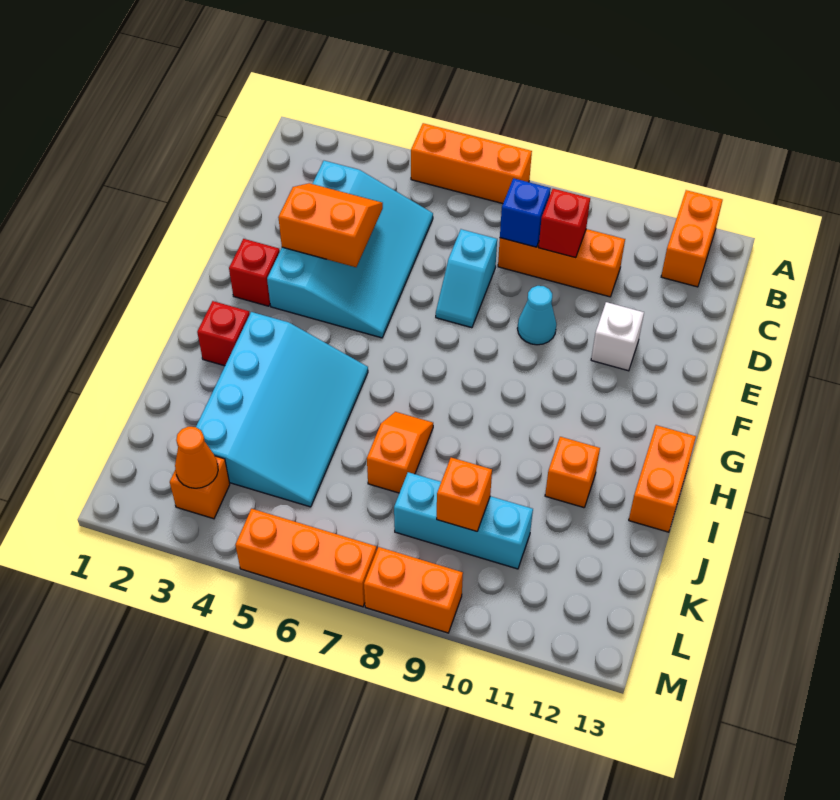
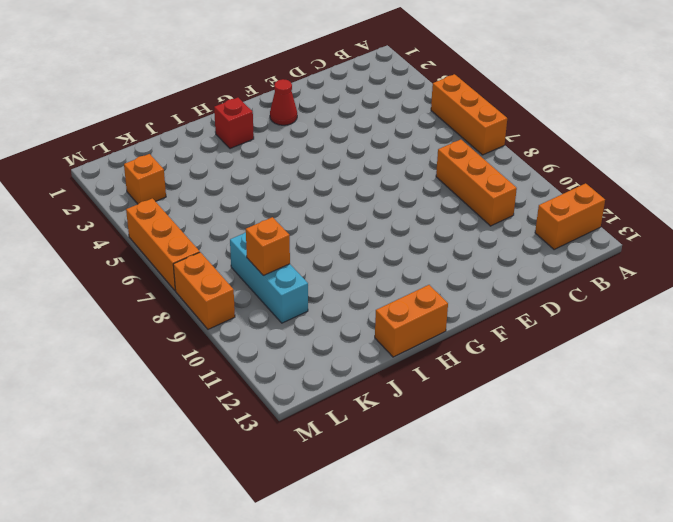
red 1x1 cone [270,79,297,125] -> red 1x1 brick [229,239,280,306]
none -> cyan 3x4 slope [267,161,433,338]
none -> cyan 1x2 slope [436,229,497,328]
none -> cyan 1x1 cone [517,286,556,345]

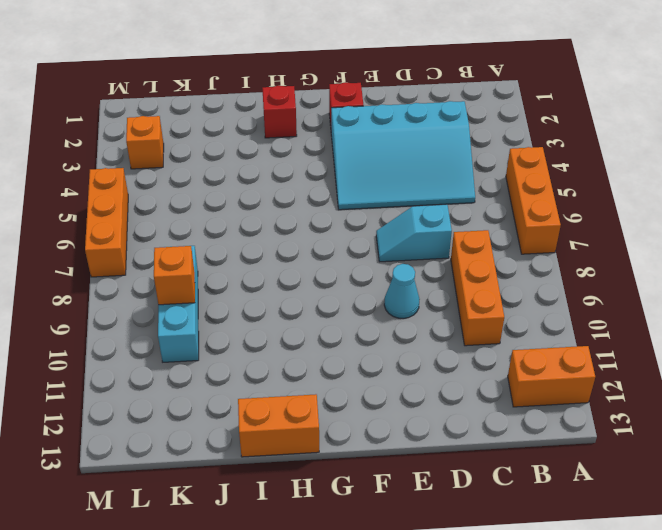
none -> white 1x1 brick [591,302,644,371]
none -> cyan 3x4 slope [196,312,368,507]
none -> orange 1x2 slope [367,412,433,493]

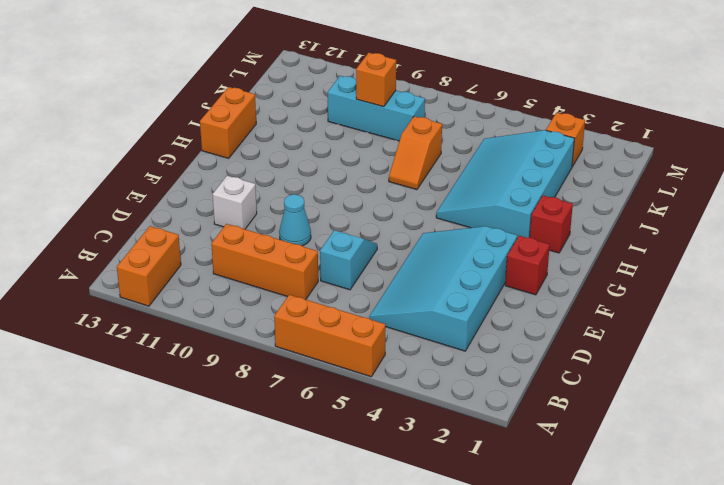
none -> orange 1x1 brick [545,437,600,508]
none -> orange 1x3 brick [236,509,377,607]
none -> orange 1x2 brick [364,547,463,633]

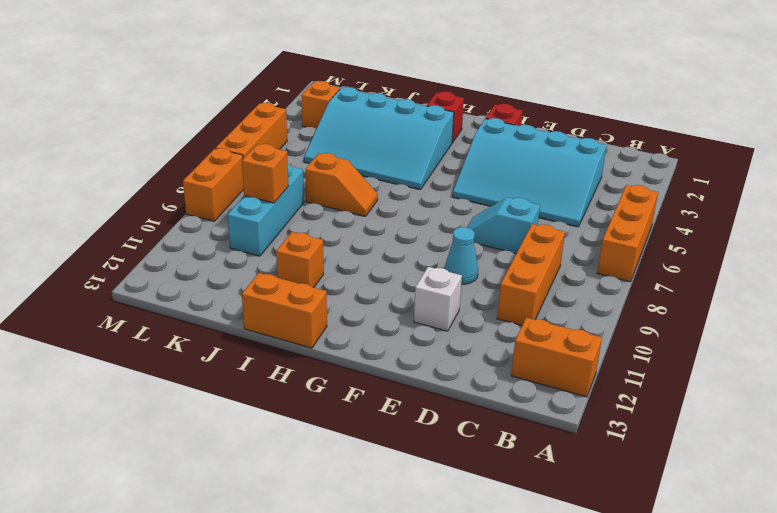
none -> blue 1x1 brick [500,178,551,247]
none -> red 1x1 brick [539,189,590,258]
none -> orange 2x2 slope [278,183,383,267]

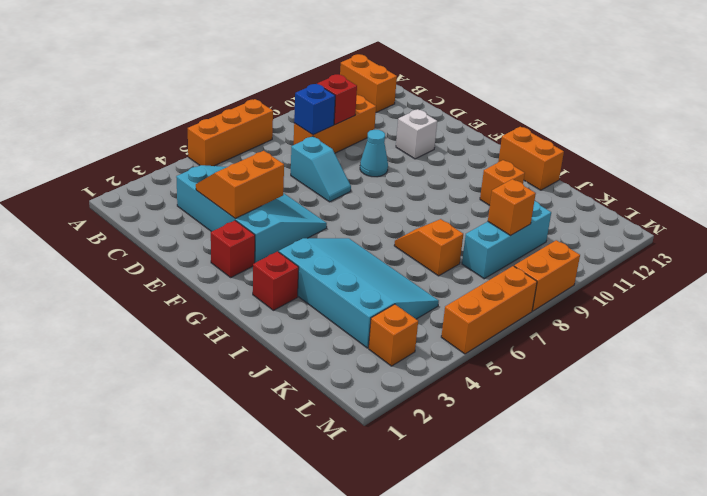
none -> orange 1x1 cone [175,427,218,488]

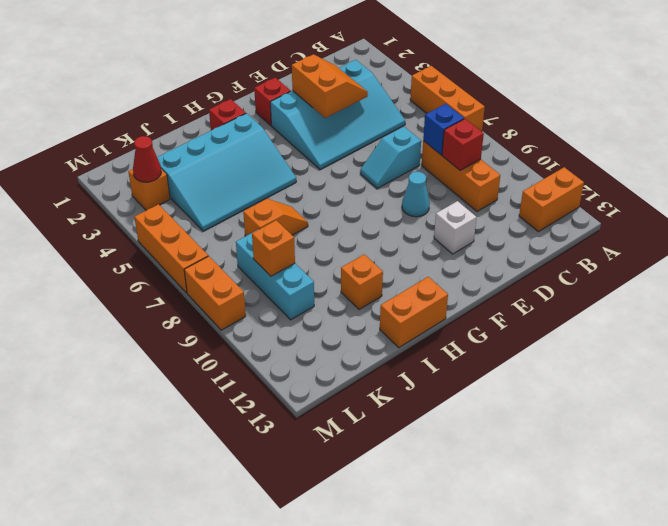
red 1x1 cone [133,136,161,182] -> orange 1x1 cone [175,427,218,488]

